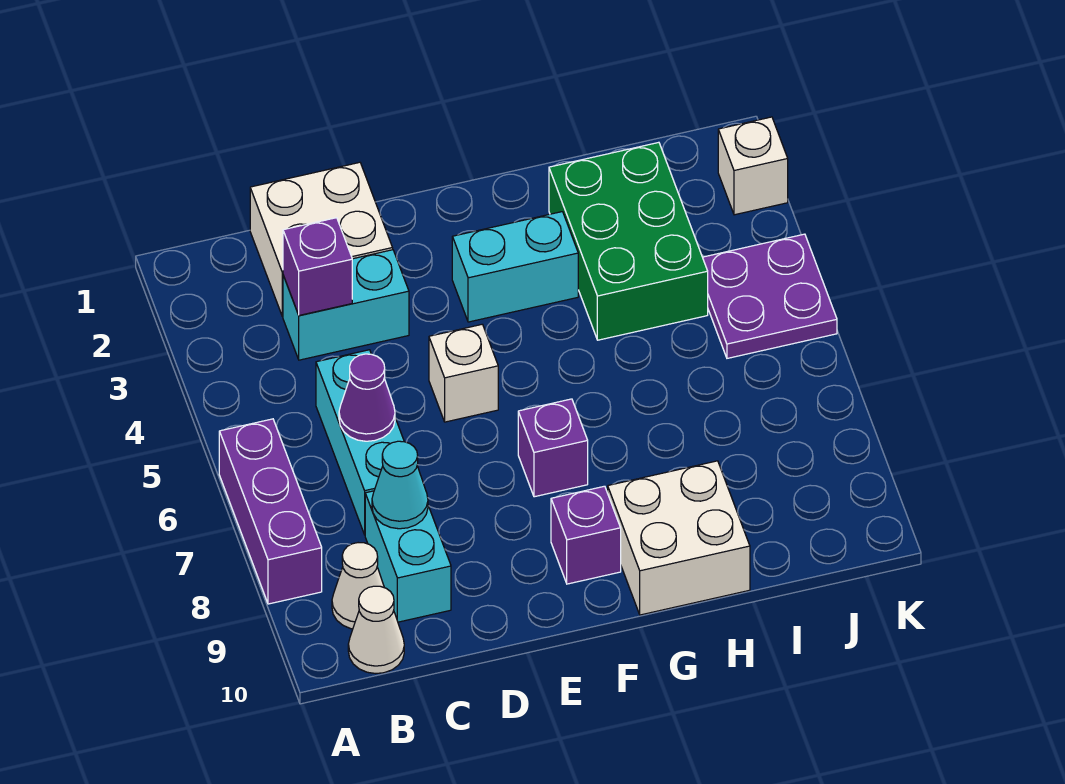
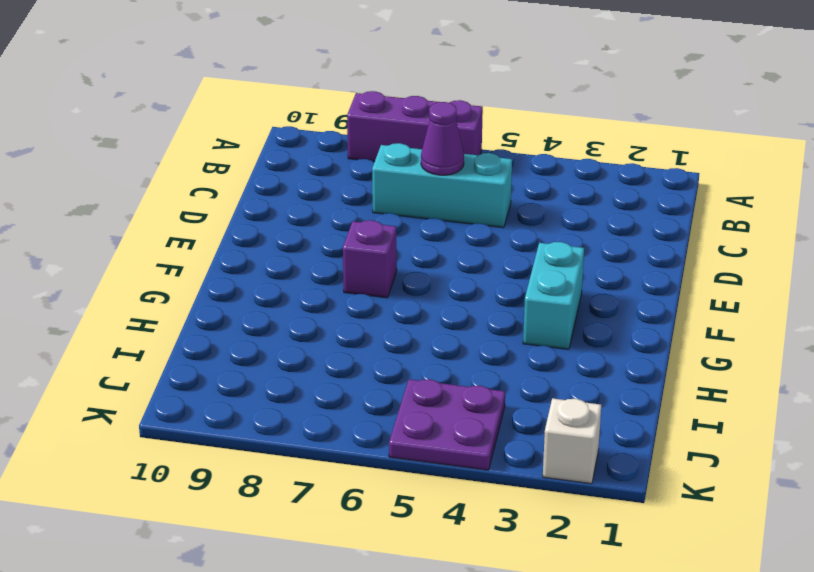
none -> white 1x1 cone [332,543,384,629]
none -> white 1x1 cone [348,586,404,674]
none -> white 2x2 brick [250,162,393,317]

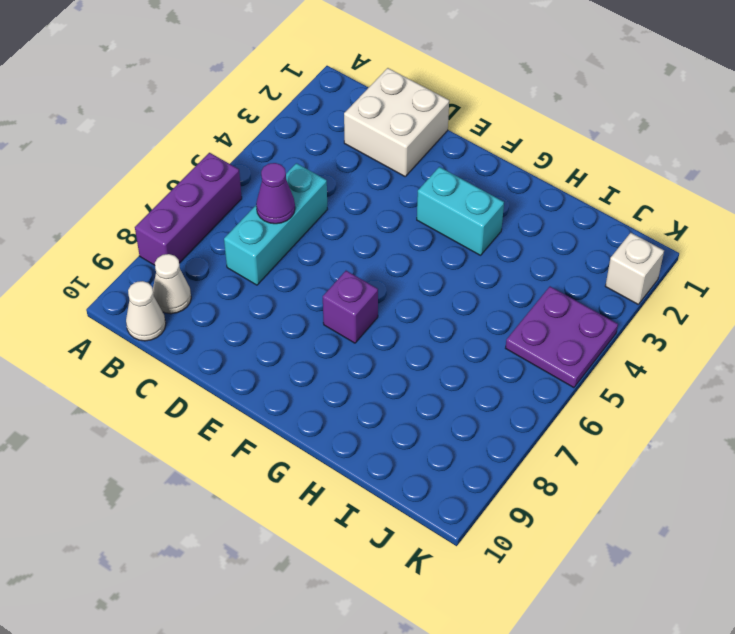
none -> cyan 1x2 brick [283,250,409,360]
none -> cyan 1x2 brick [365,491,451,622]
none -> white 1x1 brick [429,324,498,422]

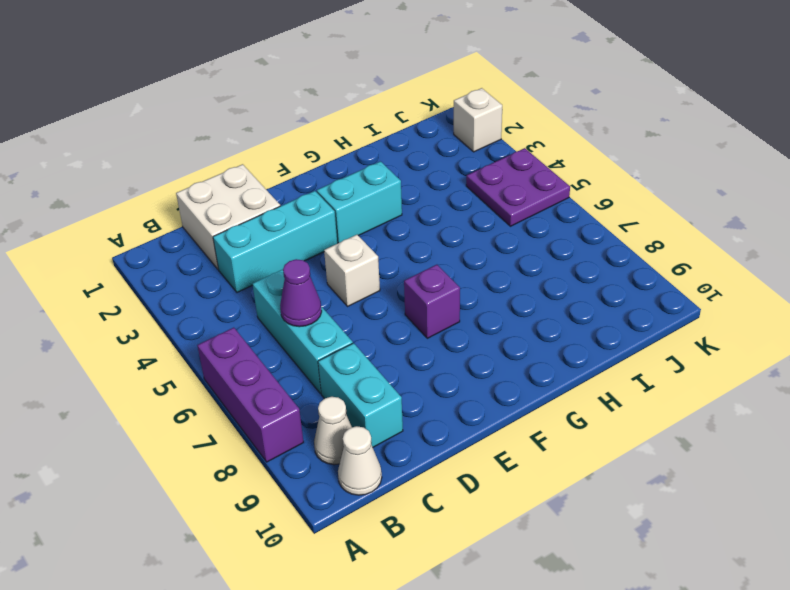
cyan 1x3 brick [213,191,337,292] -> cyan 1x2 brick [283,250,409,360]
none -> purple 1x1 brick [551,486,621,584]
none -> white 2x2 brick [608,461,750,615]
none -> green 2x3 brick [549,142,708,340]

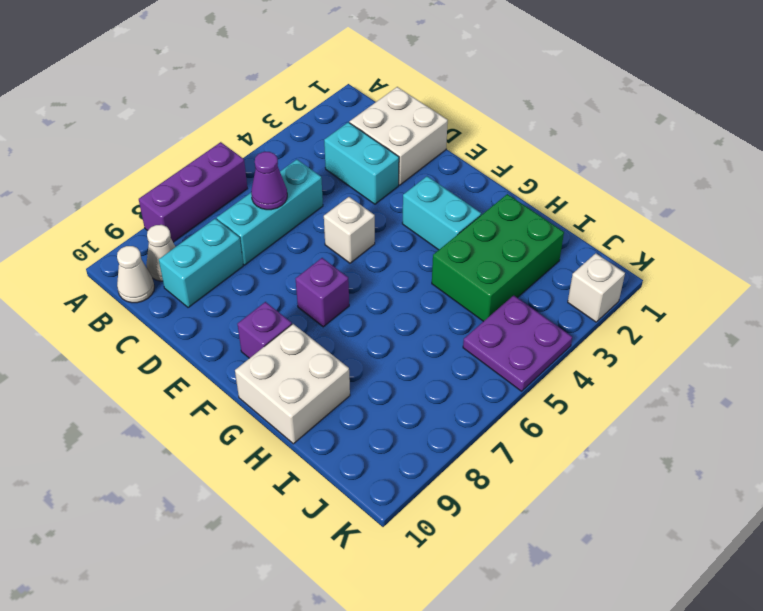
none -> purple 1x1 brick [283,218,352,315]
none -> cyan 1x1 cone [372,441,428,529]

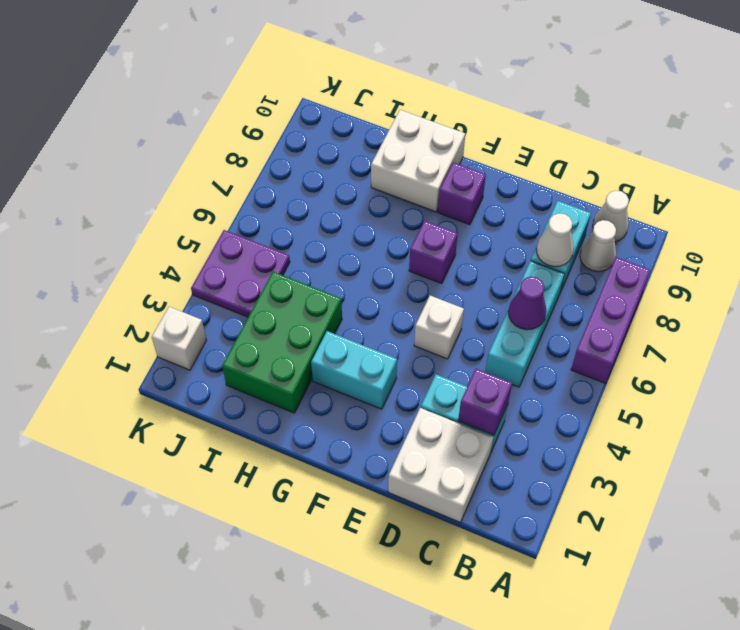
white 1x1 cone [536,213,574,267] -> cyan 1x1 cone [372,441,428,529]

